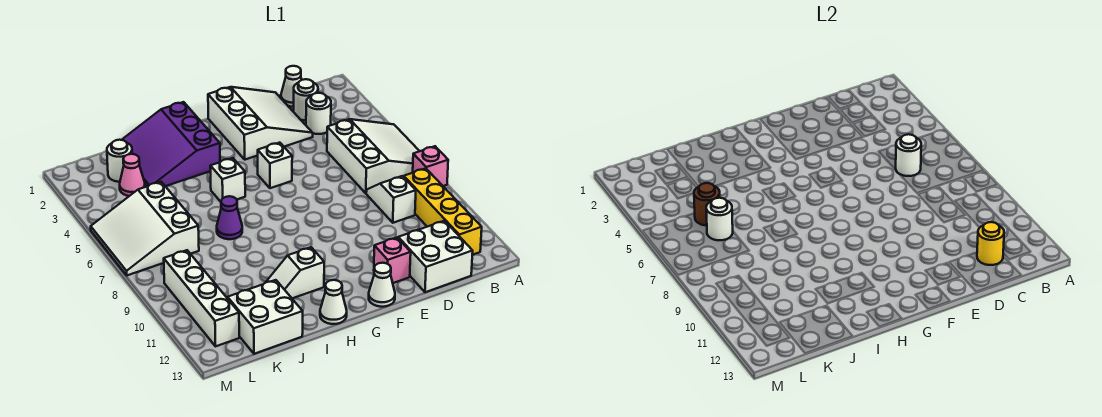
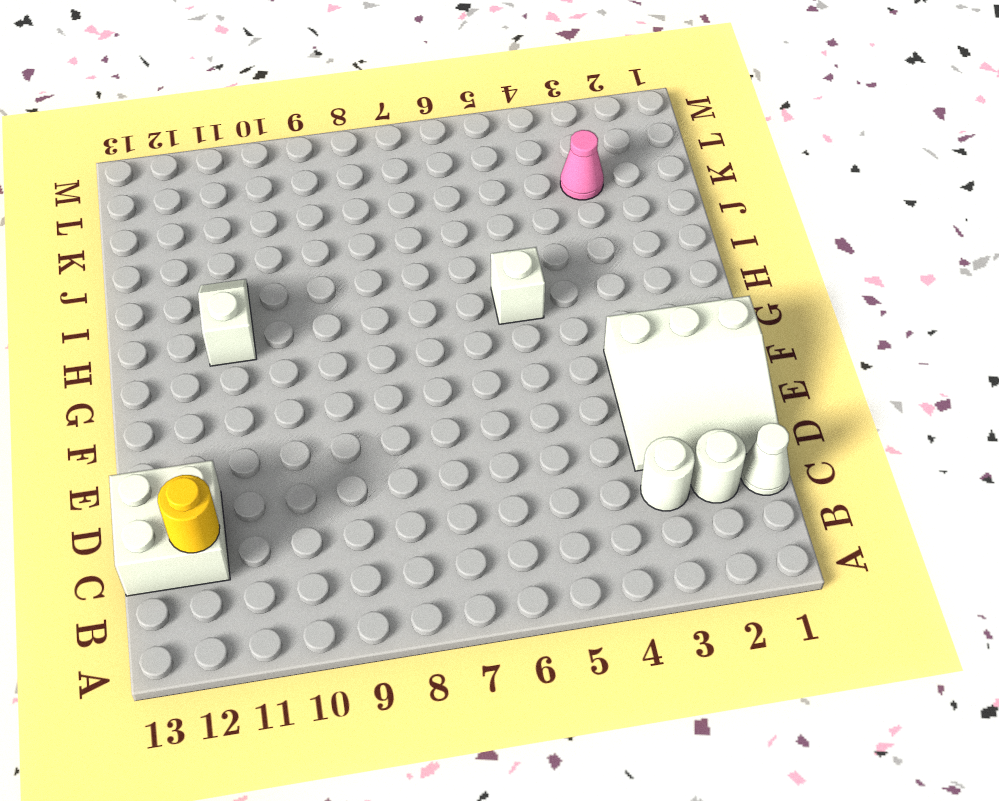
none -> white 3x3 slope [327,119,419,193]
none -> pink 1x1 brick [413,146,448,186]
none -> yellow 1x4 brick [404,168,482,255]

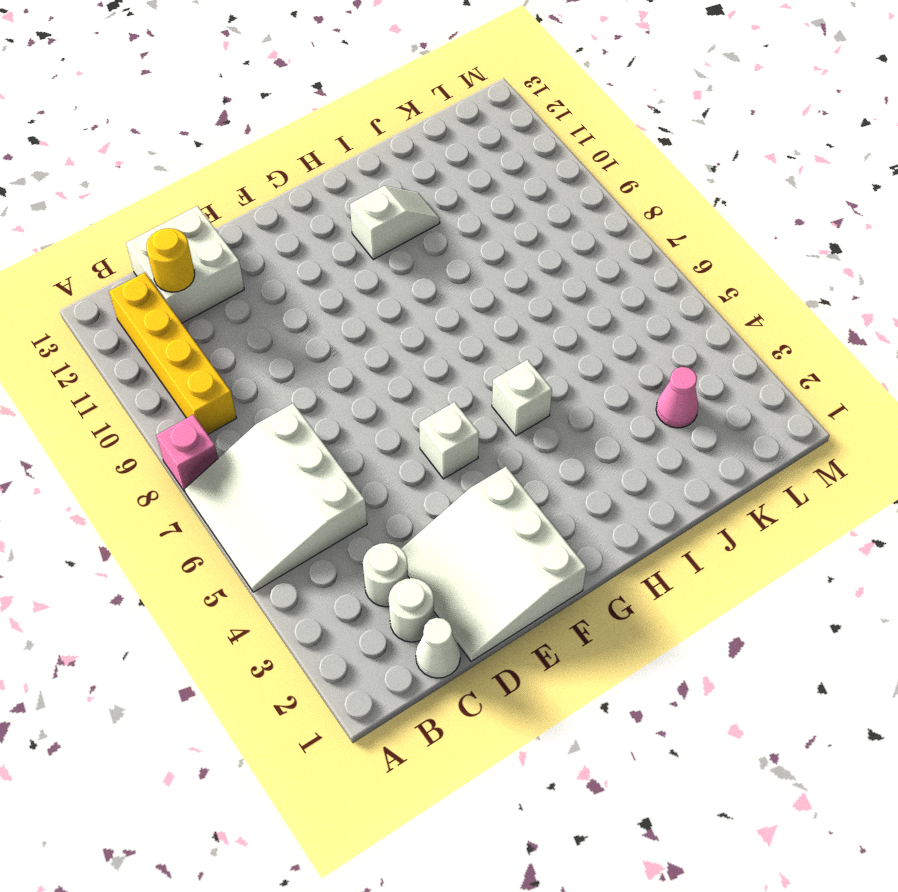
none -> white 1x2 slope [366,176,416,223]
none -> pink 1x1 brick [374,238,411,283]
none -> white 1x1 cone [369,263,395,307]

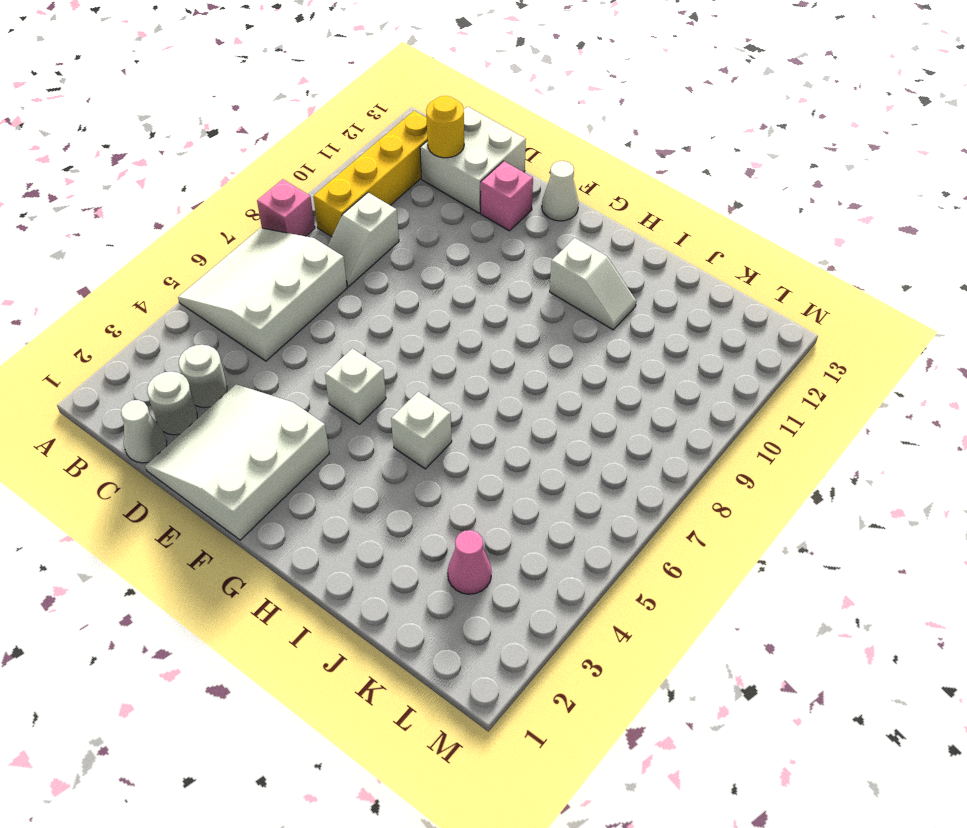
none -> purple 3x3 slope [122,102,220,186]
none -> white 1x1 cone [320,280,347,324]
none -> purple 1x1 cone [217,196,242,239]

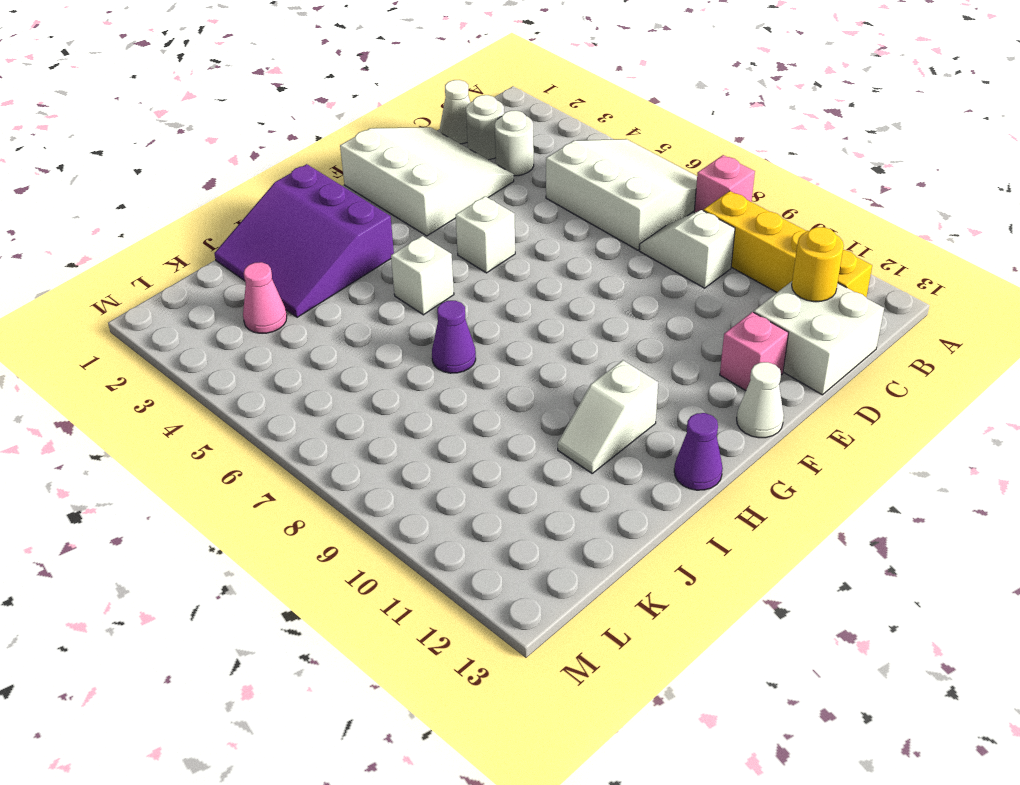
purple 1x1 cone [674,413,723,490] -> white 1x1 cone [320,280,347,324]
none -> white 2x2 brick [228,280,303,354]
none -> white 1x1 round brick [107,140,132,182]
none -> white 3x3 slope [91,182,199,275]

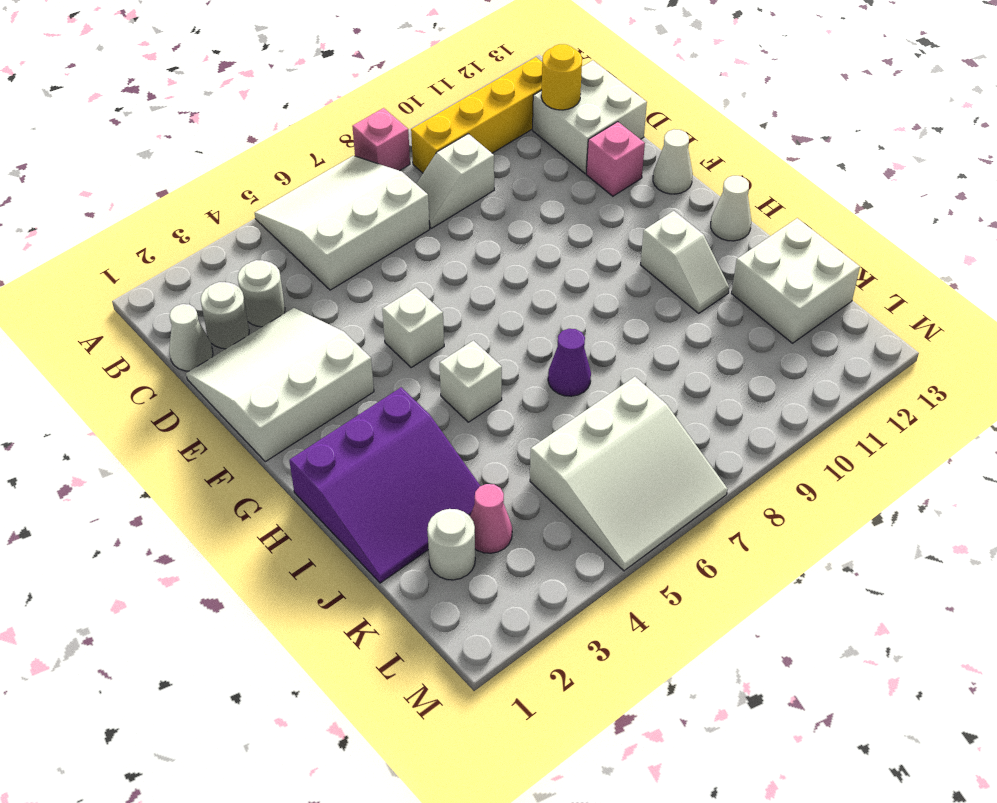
none -> white 1x4 brick [164,250,239,346]
none -> white 1x1 round brick [896,134,921,176]
none -> brown 1x1 round brick [694,183,720,225]

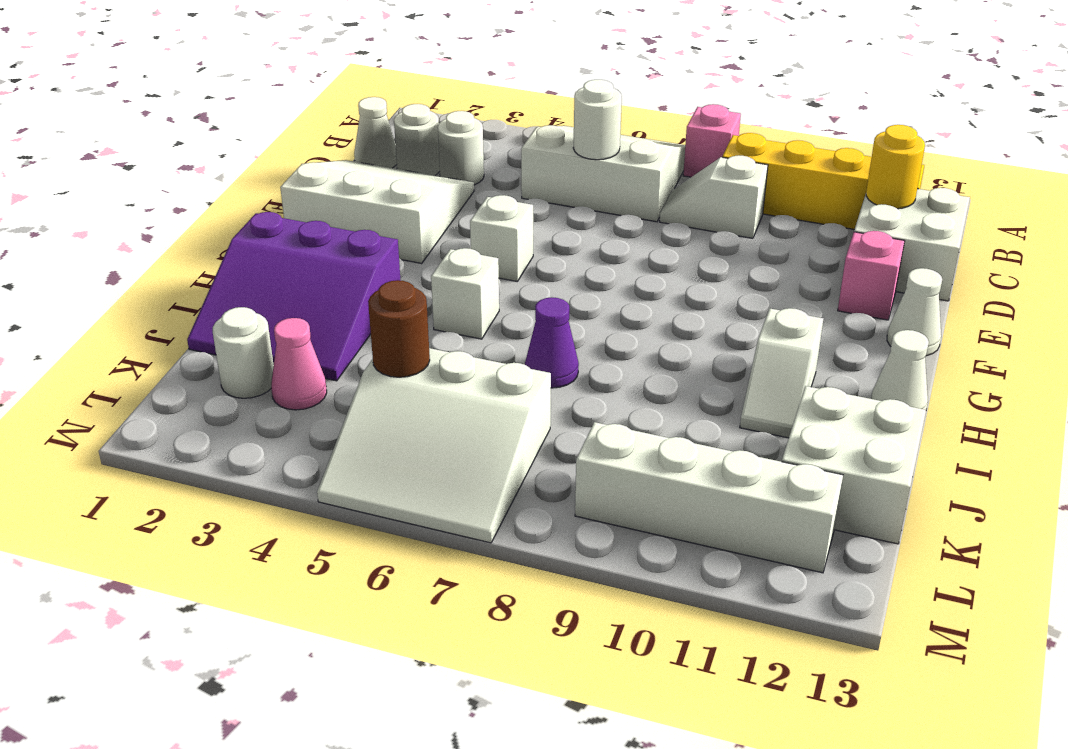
none -> white 1x1 round brick [706,198,733,240]

